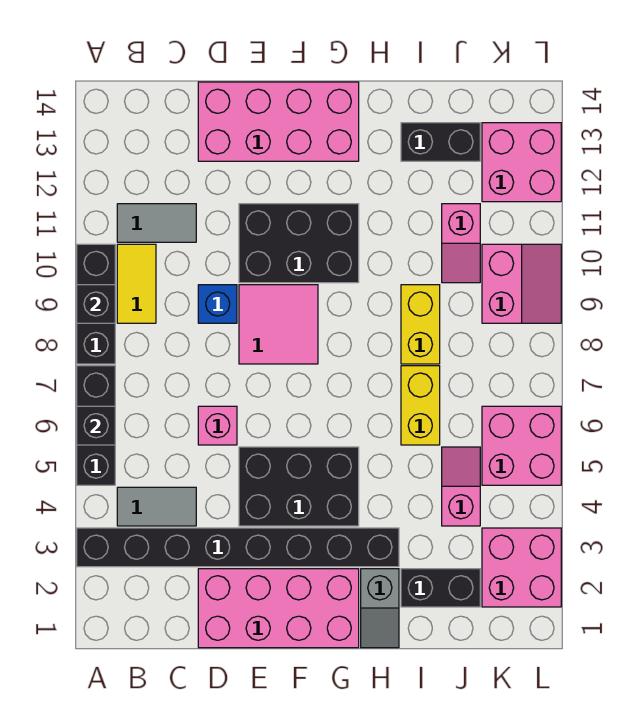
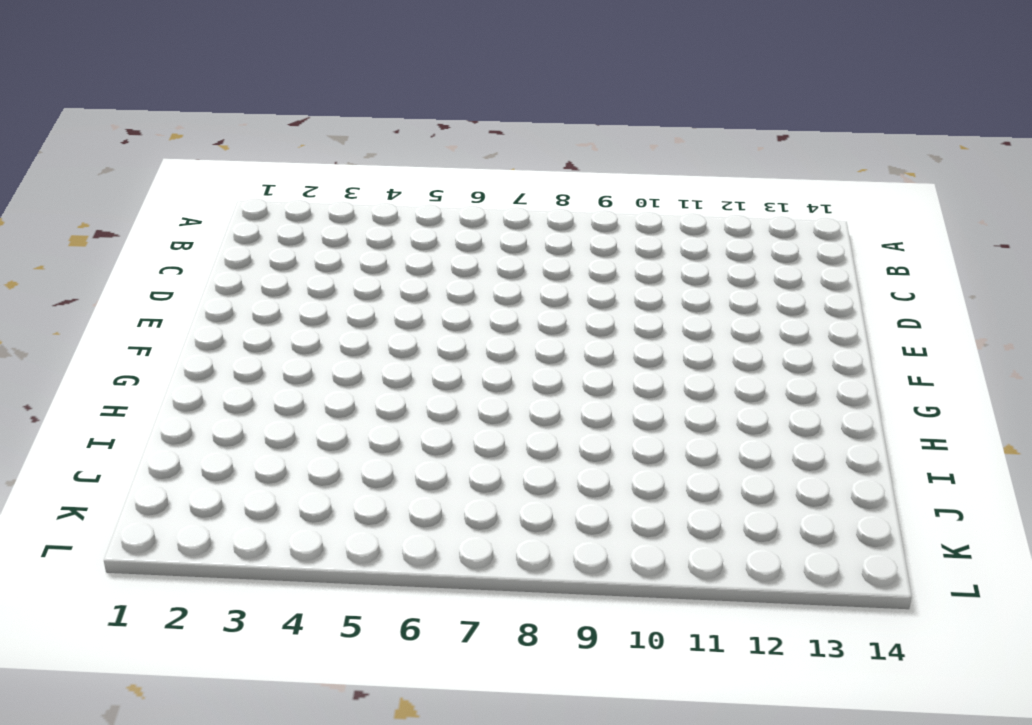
none -> black 1x8 brick [77,528,399,567]
none -> black 1x3 brick [77,366,115,485]
none -> black 1x3 brick [77,244,115,364]

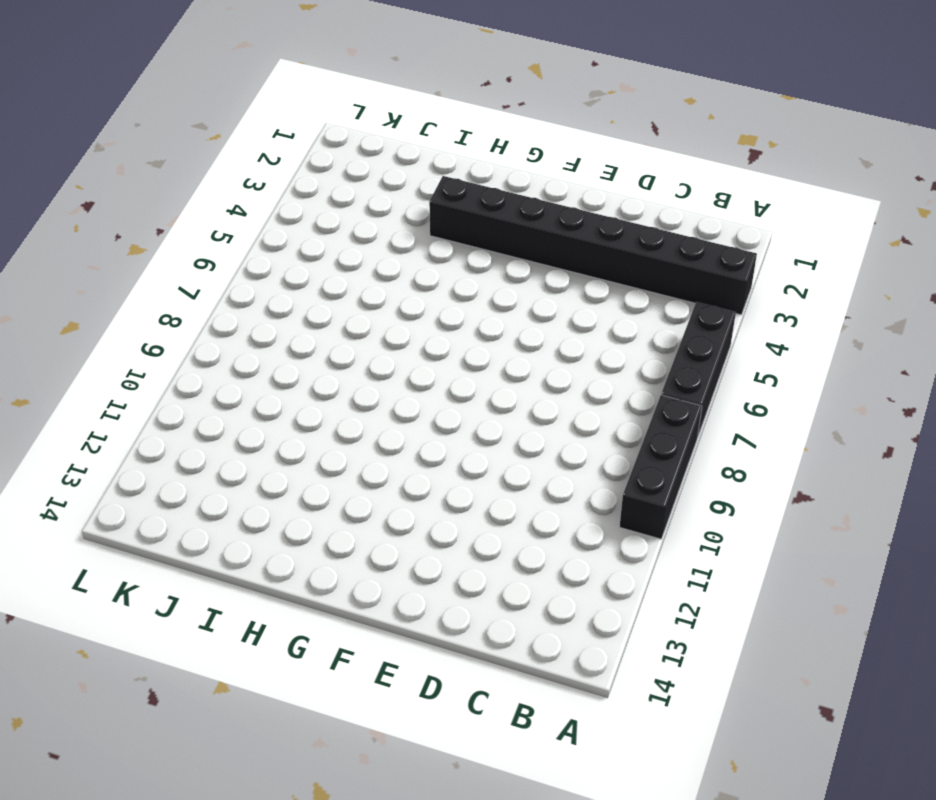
none -> grey 1x2 tile [117,487,196,526]
none -> yellow 1x2 tile [117,244,156,323]
none -> grey 1x2 tile [117,204,196,242]

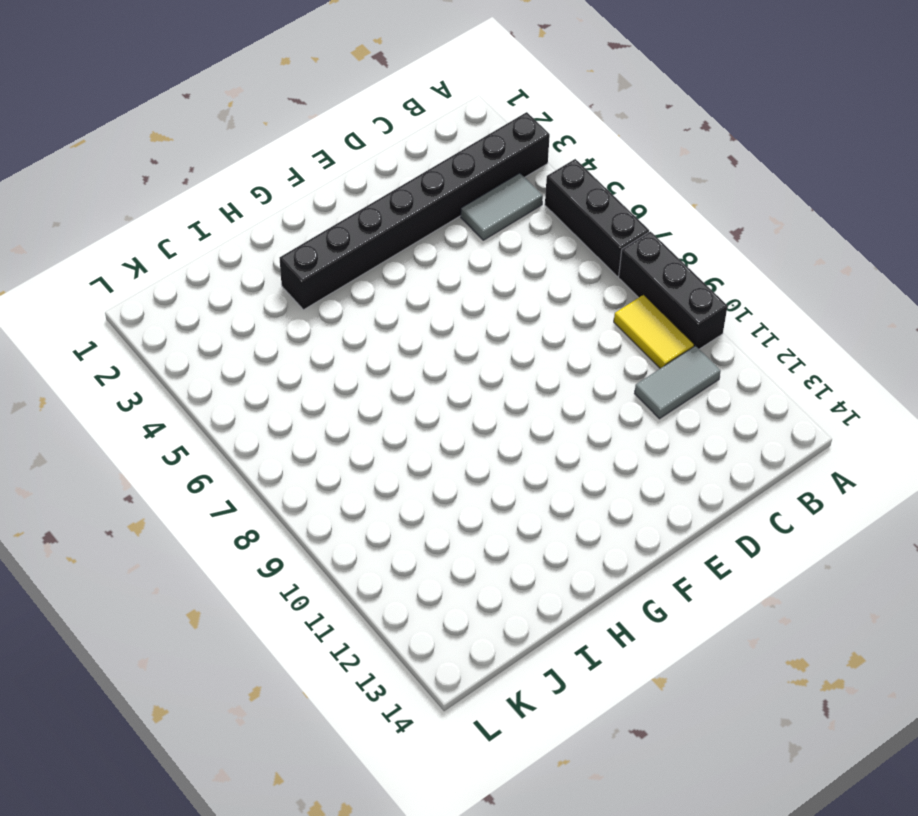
none -> pink 2x4 brick [198,569,359,648]
none -> pink 1x1 brick [198,406,237,445]
none -> blue 1x1 brick [198,285,237,323]

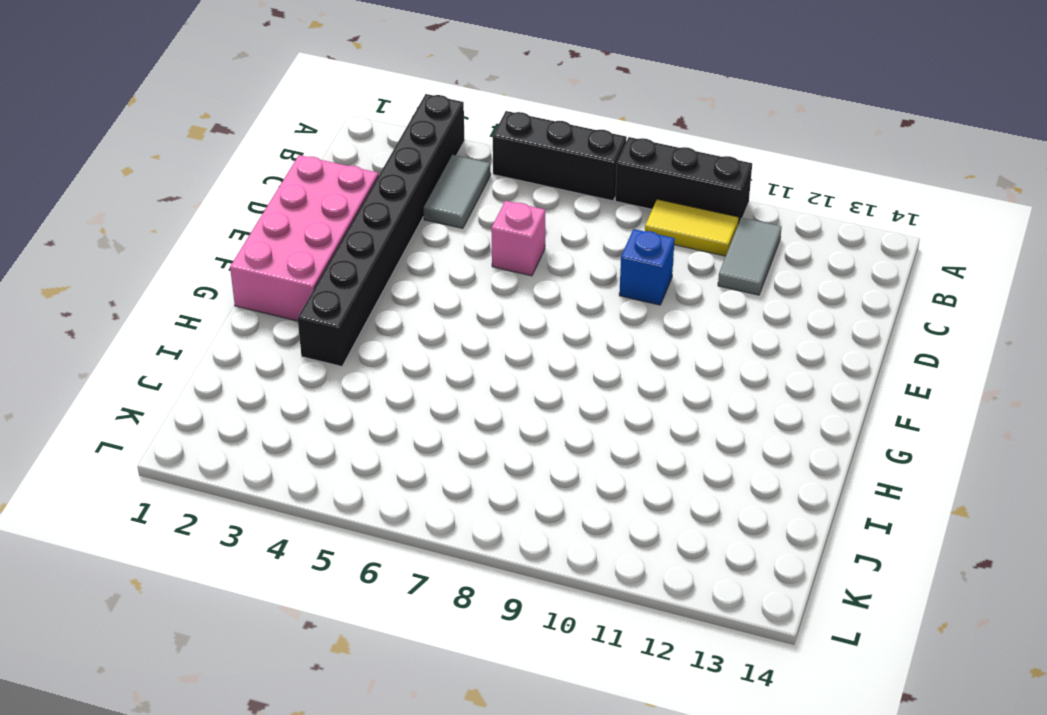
none -> pink 2x4 brick [198,82,359,161]
none -> black 2x3 brick [239,447,359,526]
none -> pink 2x2 tile [239,285,318,364]

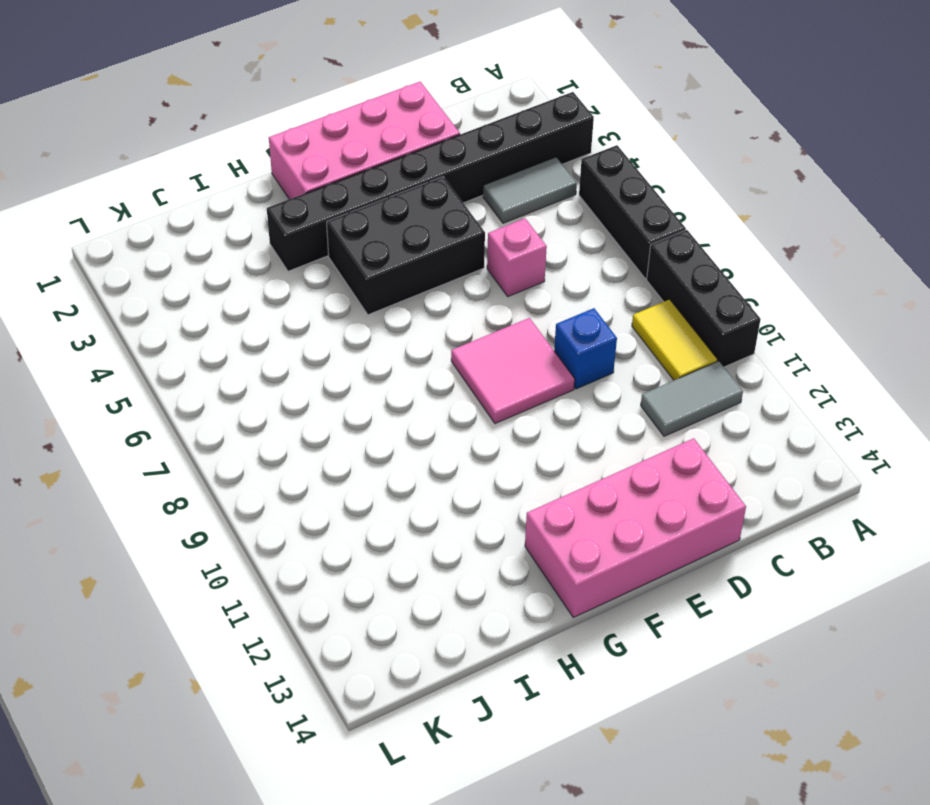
none -> black 2x3 brick [239,204,359,283]
none -> grey 1x2 slope [361,569,399,648]
none -> black 1x2 brick [401,569,480,607]

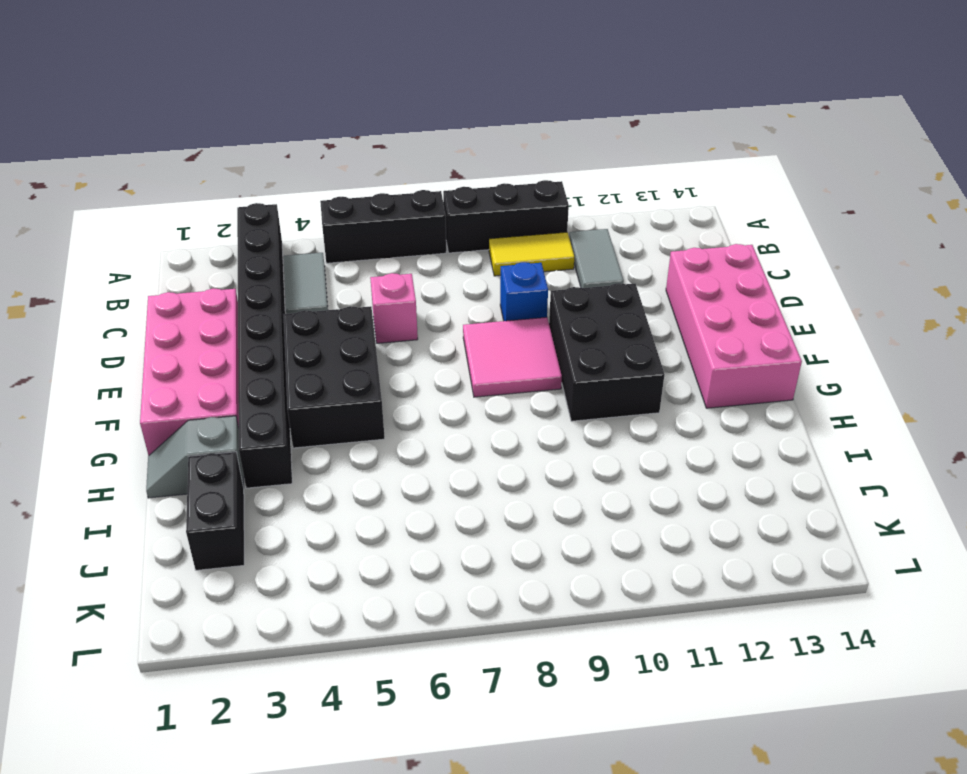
none -> yellow 1x2 brick [401,366,440,445]
none -> yellow 1x2 brick [401,285,440,364]
none -> black 1x2 brick [401,123,480,161]

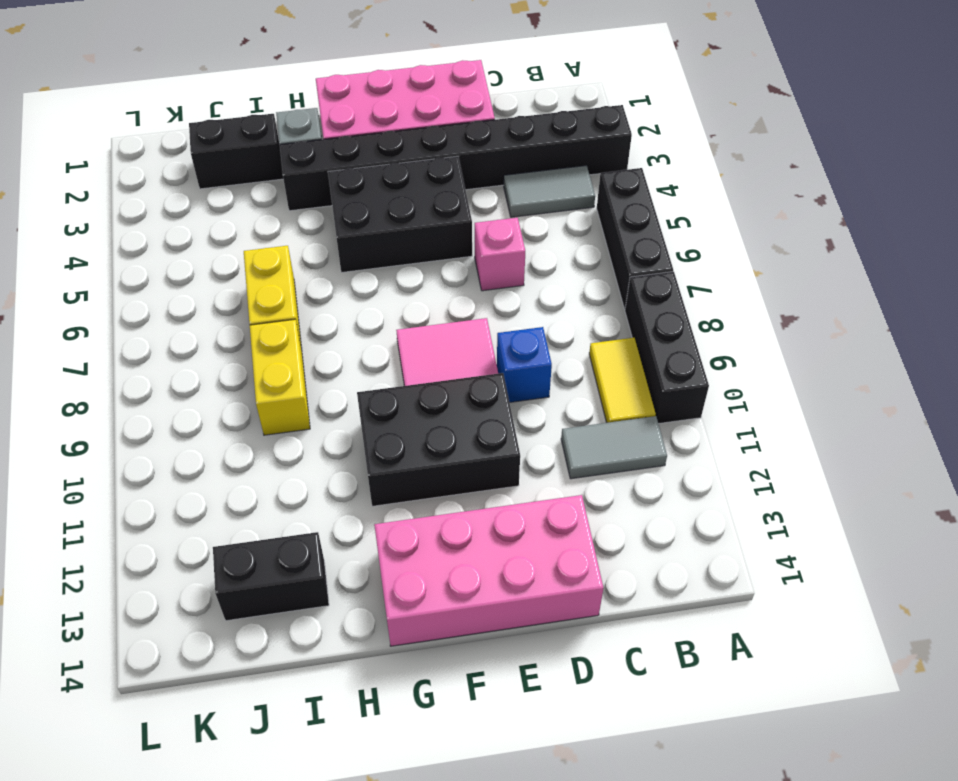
none -> pink 1x2 slope [442,447,480,526]
none -> pink 1x2 slope [442,204,480,283]
none -> pink 2x2 brick [482,528,561,607]

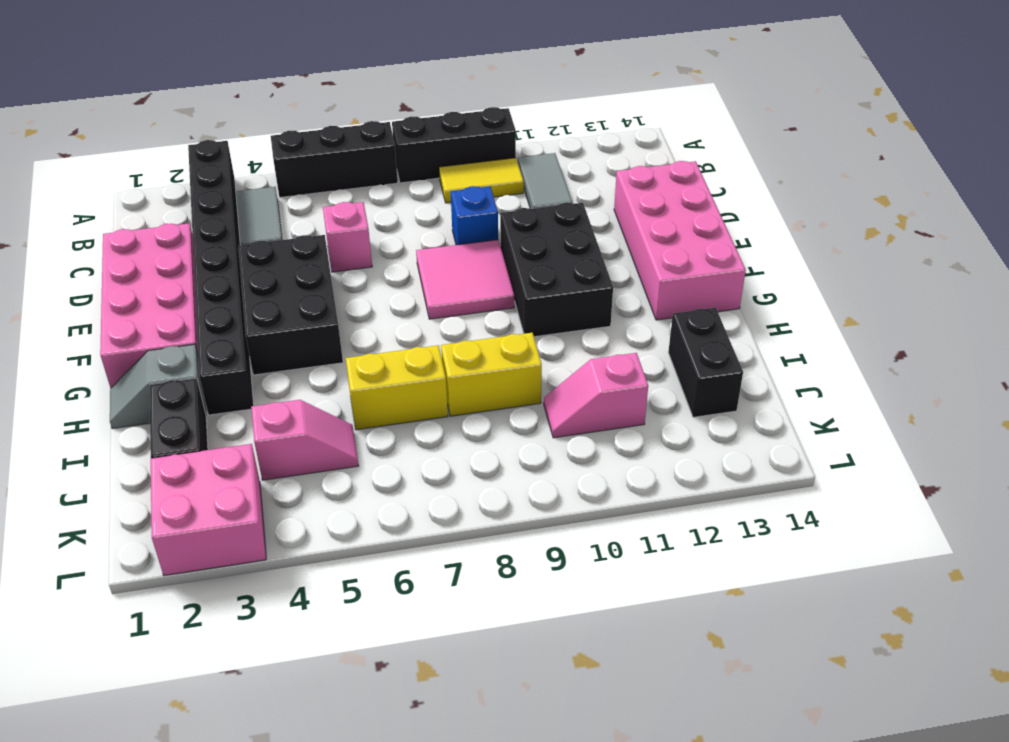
none -> pink 2x2 brick [482,406,561,485]
none -> pink 2x2 slope [482,244,561,323]
none -> pink 2x2 brick [482,123,561,202]

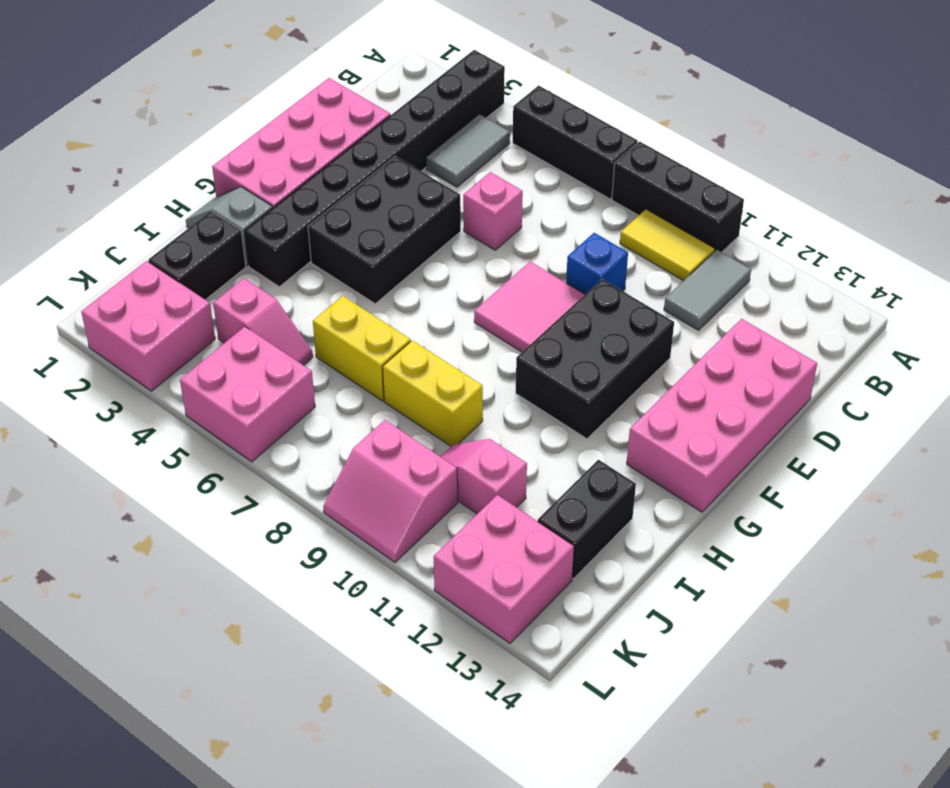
none -> black 1x1 brick [77,406,115,445]
none -> black 1x1 brick [77,285,115,323]

